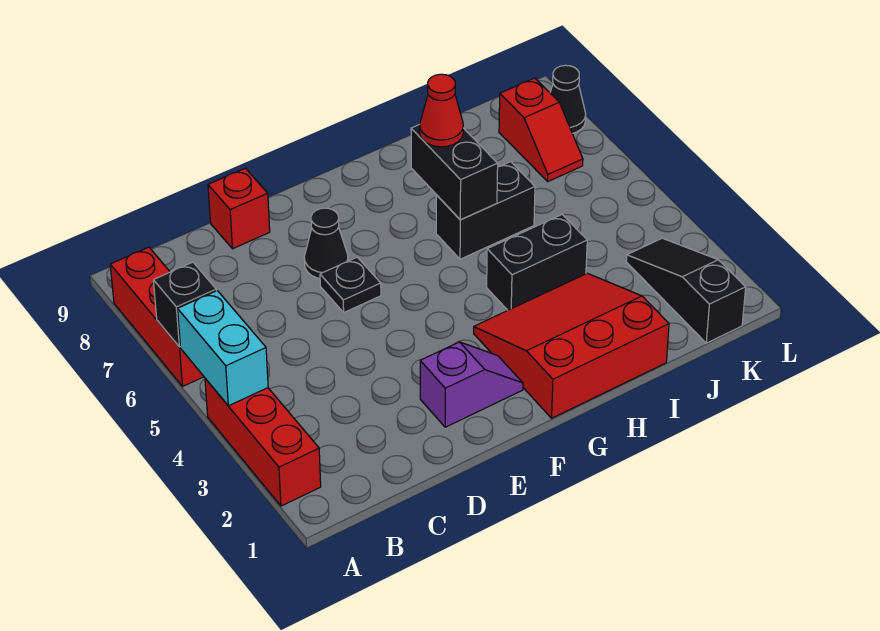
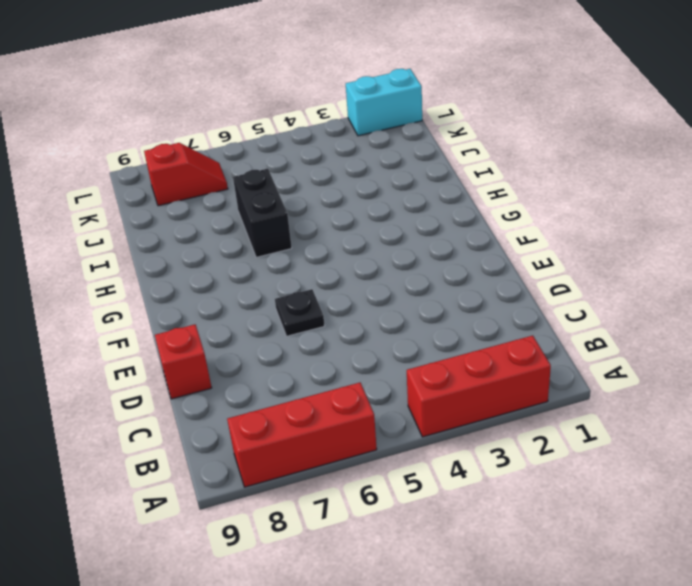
cyan 1x2 brick [346,69,422,136] -> cyan 1x2 brick moved to [178,291,268,406]
none -> purple 1x2 slope [420,342,523,427]
none -> black 1x1 cone [304,208,348,279]
none -> red 3x3 slope [474,273,669,418]

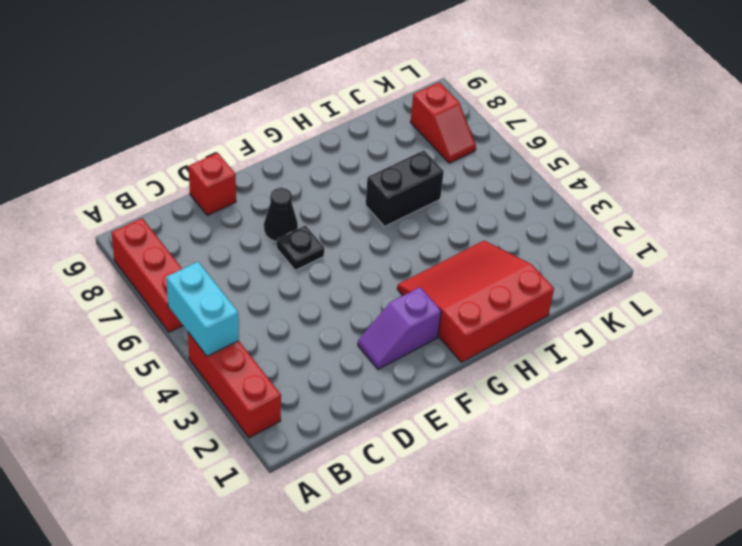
purple 1x2 slope [358,287,441,369] -> purple 1x2 slope turned to [420,342,523,427]
none -> black 1x2 brick [487,215,587,310]
none -> black 1x3 slope [626,238,746,343]
none -> black 1x1 cone [550,65,586,133]

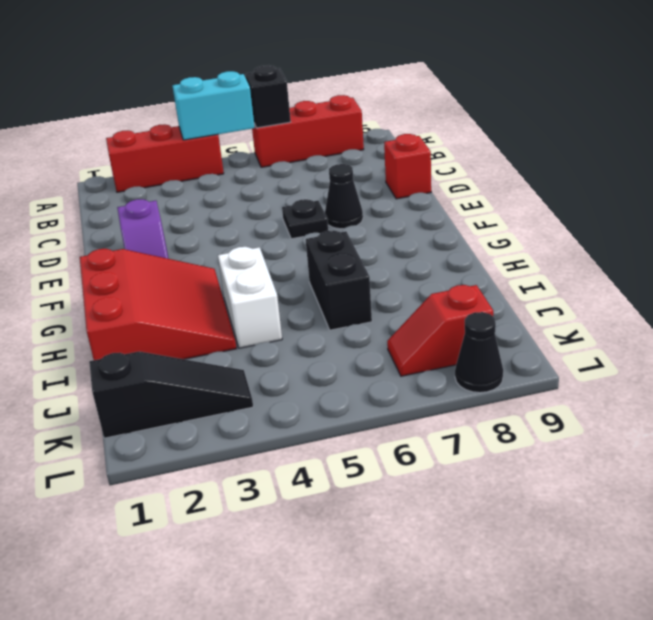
white 1x2 brick [218,247,282,348] -> black 1x2 brick [487,215,587,310]
none -> black 1x2 brick [411,124,498,220]
none -> red 1x1 cone [420,74,463,147]

